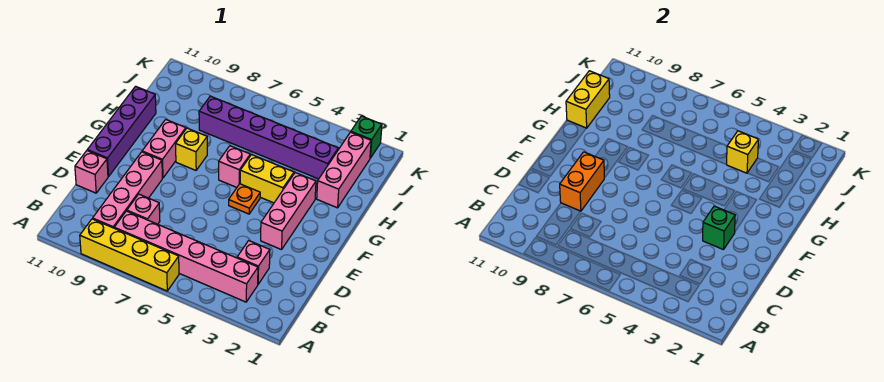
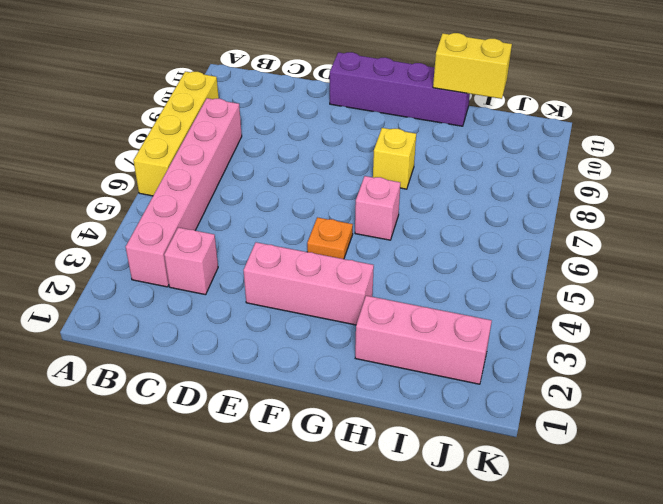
none -> pink 1x4 brick [93,152,162,228]
none -> pink 1x1 brick [127,194,160,224]
none -> pink 1x1 brick [75,151,108,193]

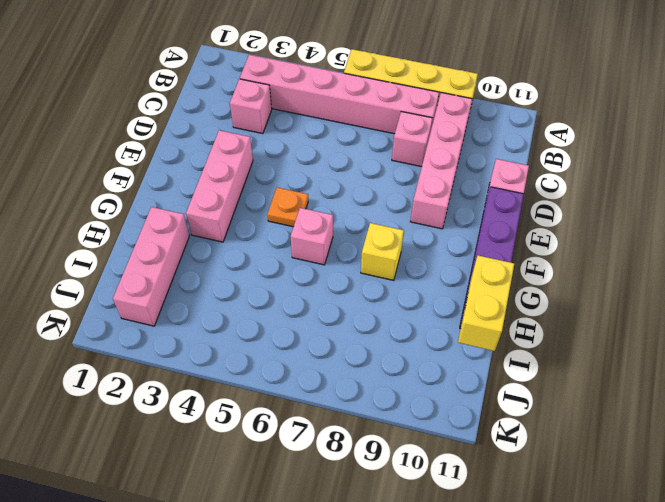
none -> pink 1x2 brick [142,120,186,178]
none -> yellow 1x2 brick [240,155,294,203]
none -> purple 1x6 brick [199,96,338,179]

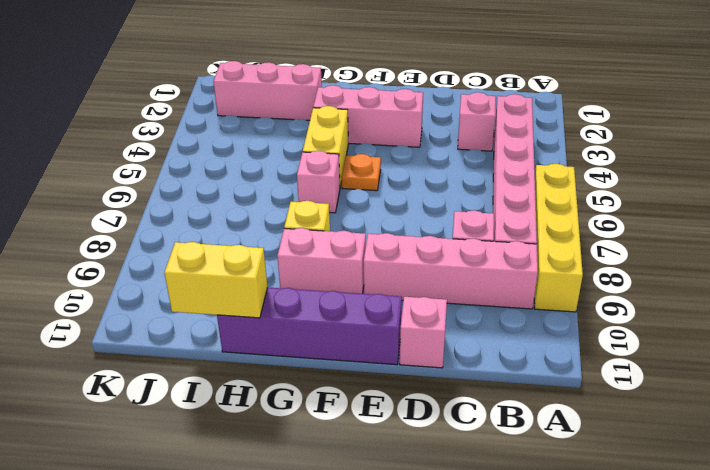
none -> purple 1x6 brick [199,96,338,179]
none -> green 1x1 brick [351,116,382,158]
none -> orange 1x2 brick [560,152,604,211]

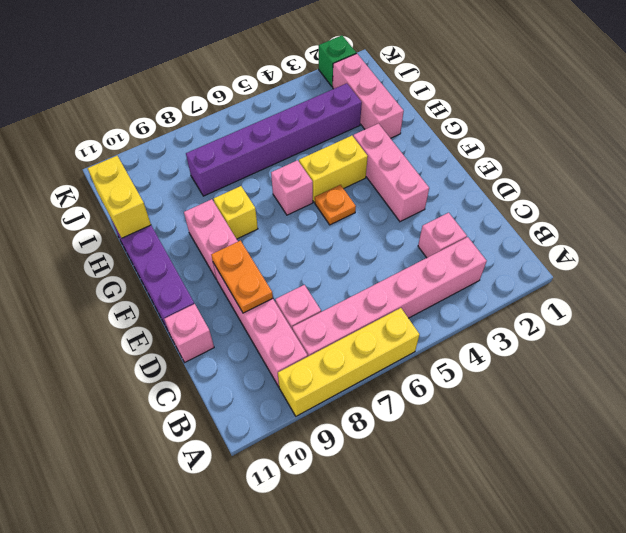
orange 1x2 plate [211,241,273,313] -> orange 1x2 brick [560,152,604,211]
none -> green 1x1 brick [703,206,735,250]
none -> yellow 1x1 brick [727,131,758,173]

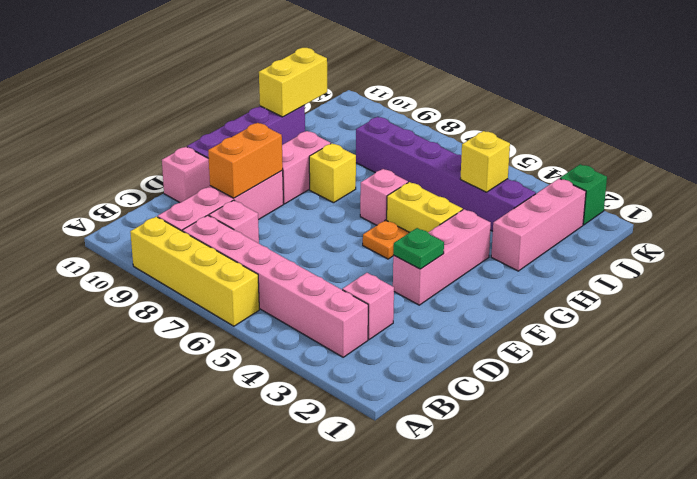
green 1x1 plate [393,228,444,269] -> green 1x1 brick [703,206,735,250]

